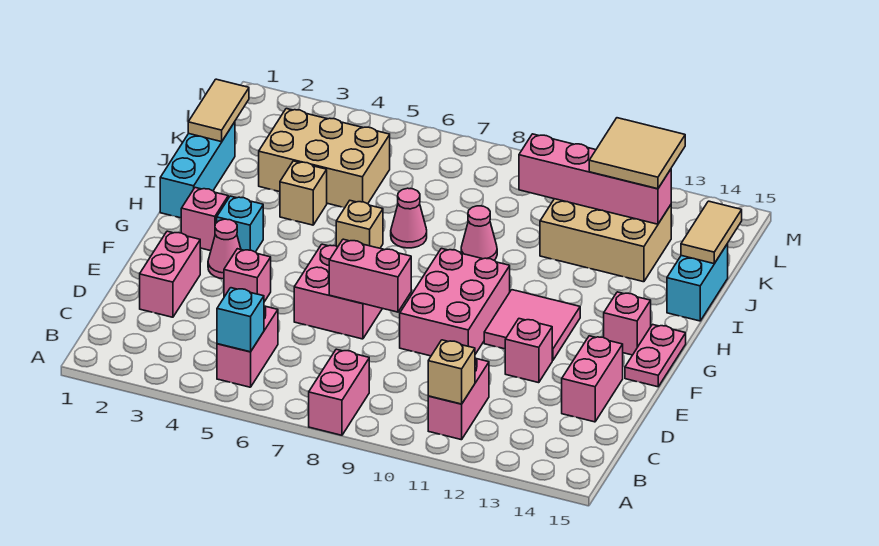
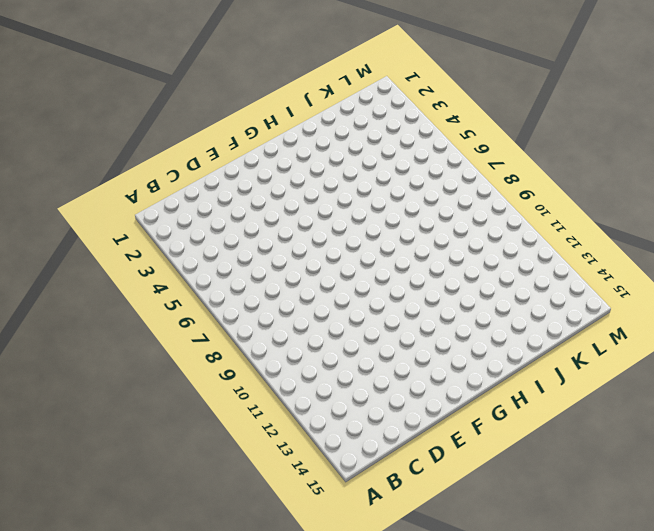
none -> pink 1x2 brick [309,349,369,435]
none -> pink 1x2 brick [217,306,278,387]
none -> pink 1x2 brick [428,358,489,440]
none -> pink 1x2 brick [140,231,200,317]

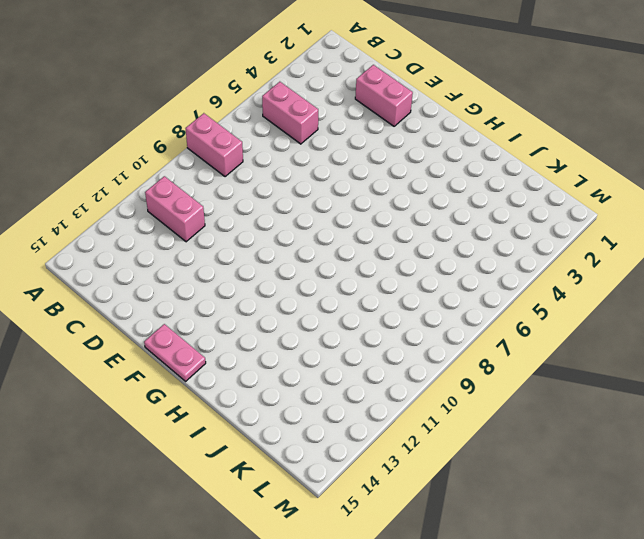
none -> pink 1x2 brick [562,336,623,422]
none -> pink 1x1 brick [224,249,271,302]
none -> pink 2x2 brick [294,244,382,339]
none -> pink 2x3 brick [400,248,510,356]

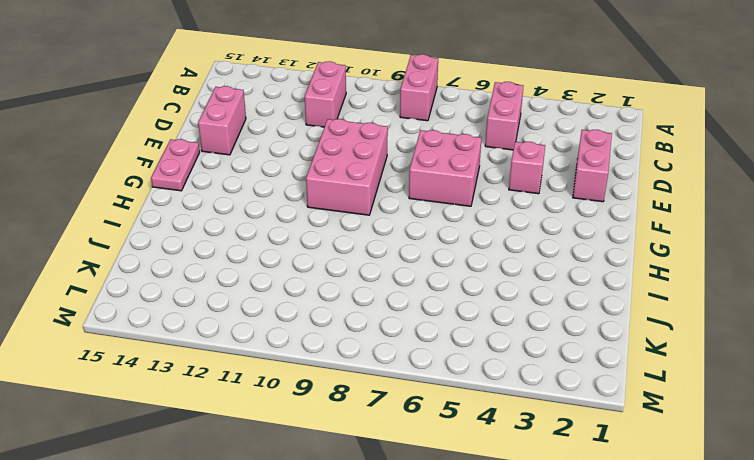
none -> pink 1x1 brick [505,319,552,383]
none -> pink 1x1 cone [208,219,241,279]
none -> pink 2x2 tile [484,290,580,361]
none -> pink 1x1 brick [181,188,228,251]

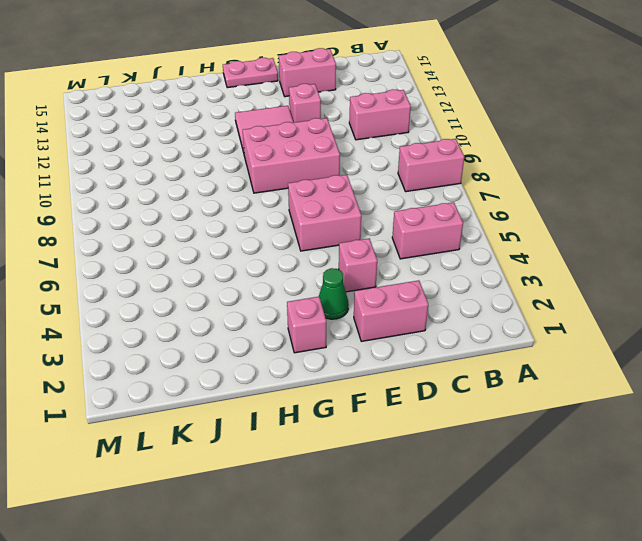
green 1x1 cone [319,268,349,319] -> pink 1x1 cone [208,219,241,279]
none -> cyan 1x1 brick [217,196,263,252]
none -> pink 1x1 brick [604,292,651,355]
none -> cyan 1x3 brick [160,122,235,218]
none -> tan 1x1 brick [336,201,383,248]

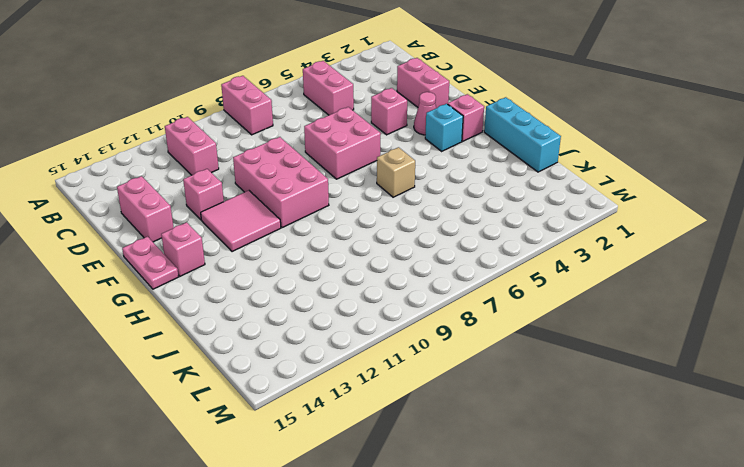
none -> tan 1x1 brick [280,161,327,225]
none -> pink 1x1 cone [391,188,427,248]
none -> pink 1x1 cone [461,206,497,260]
none -> cyan 1x2 brick [667,244,728,321]

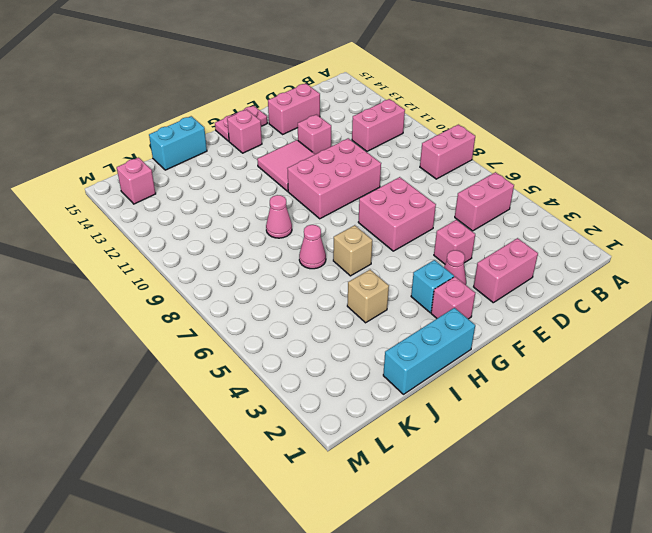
pink 1x1 brick [117,158,156,204] -> none
none -> tan 2x3 brick [259,109,390,208]
none -> tan 2x3 brick [540,199,671,282]
none -> cyan 1x1 brick [217,288,264,352]
none -> tan 1x1 brick [428,340,475,404]

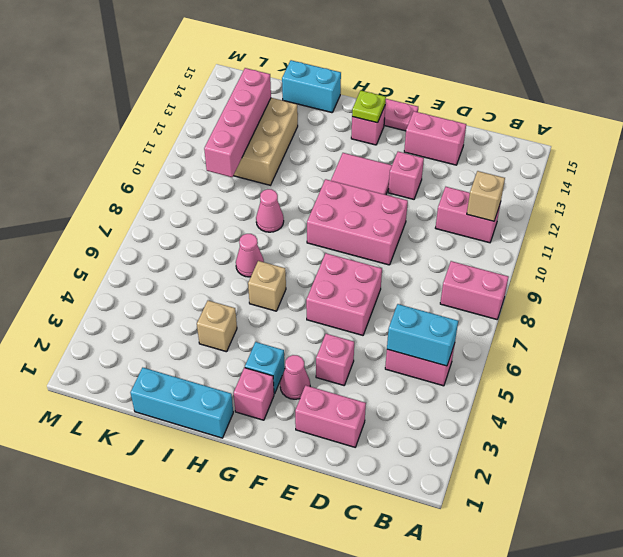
cyan 1x2 brick [387,304,458,366] -> cyan 1x1 brick [217,288,264,352]
lime 1x1 plate [352,91,386,123] -> none
none -> tan 2x3 brick [259,109,390,208]
none -> pink 1x2 brick [329,239,411,312]
none -> tan 1x2 tile [188,79,249,142]
none -> tan 1x2 tile [681,201,742,264]

